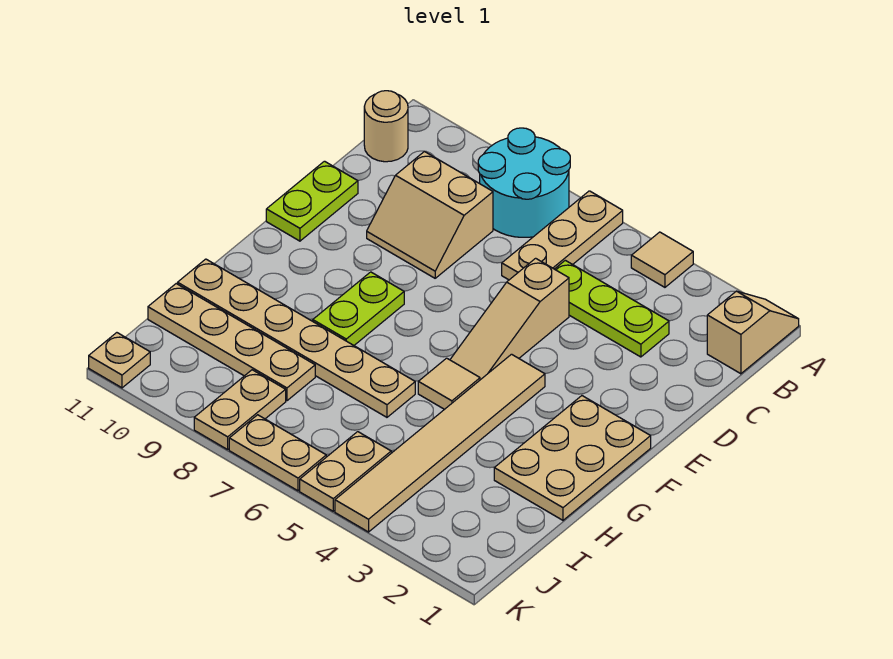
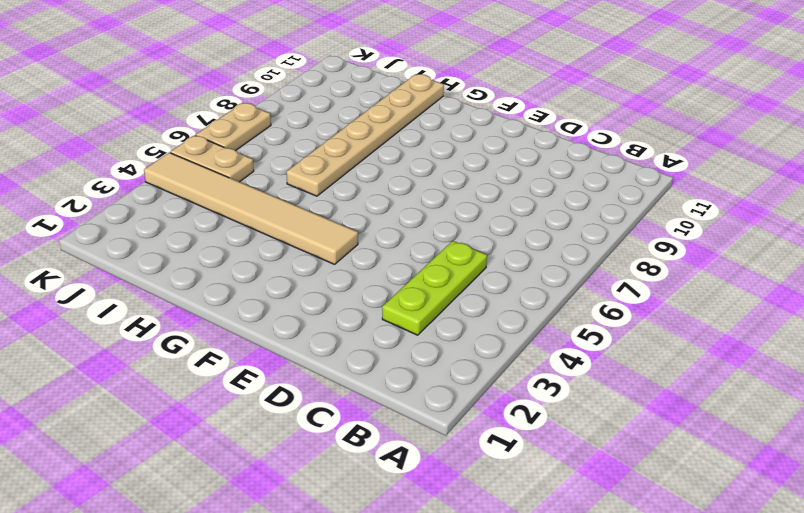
none -> tan 1x2 slope [707,291,799,374]
none -> tan 1x1 tile [631,232,693,287]
none -> tan 1x3 plate [502,191,623,280]

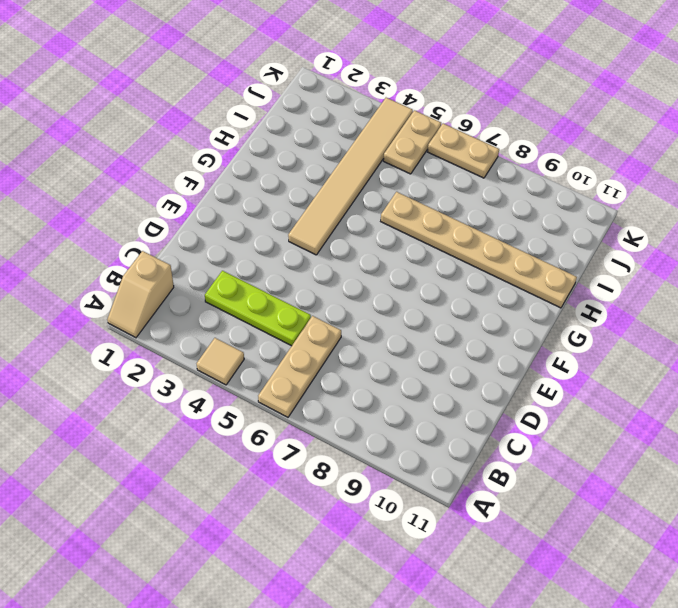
none -> cyan 2x2 round brick [478,128,570,237]
none -> tan 1x1 round brick [364,91,408,162]
none -> tan 2x2 slope [367,151,493,278]

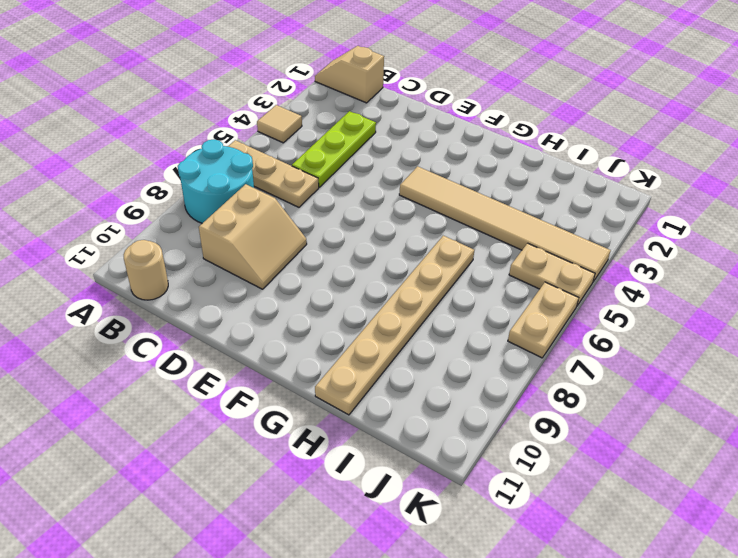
none -> tan 1x3 slope [450,258,569,380]
none -> lime 1x2 plate [266,161,358,241]
none -> tan 2x3 plate [494,396,651,520]

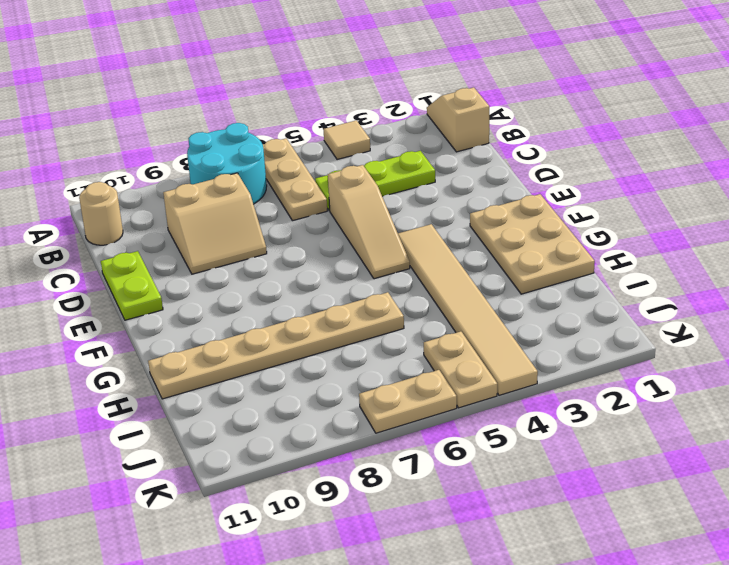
none -> lime 1x2 plate [313,272,404,345]
none -> tan 1x1 tile [418,358,480,409]
none -> tan 1x4 plate [148,284,315,401]

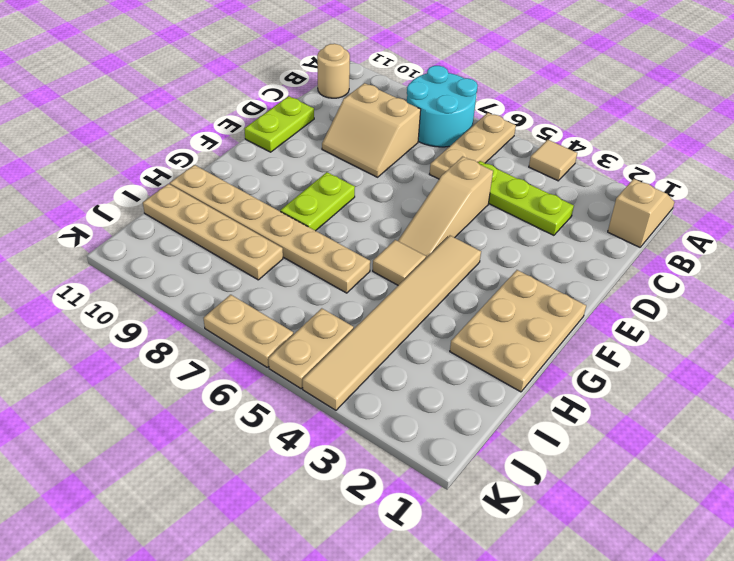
none -> tan 1x2 plate [194,370,286,450]
none -> tan 1x1 plate [89,333,150,388]

